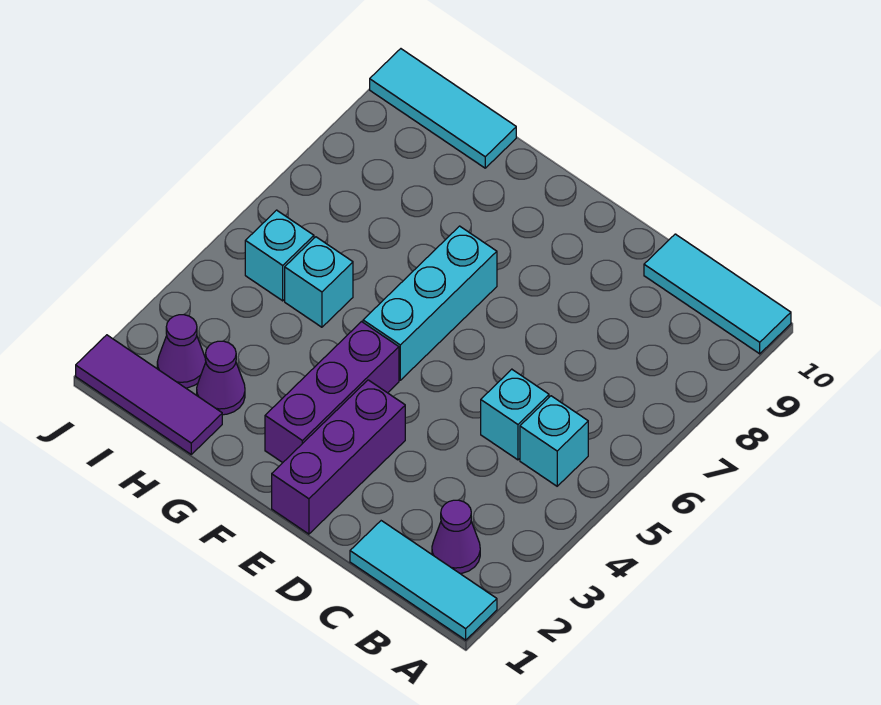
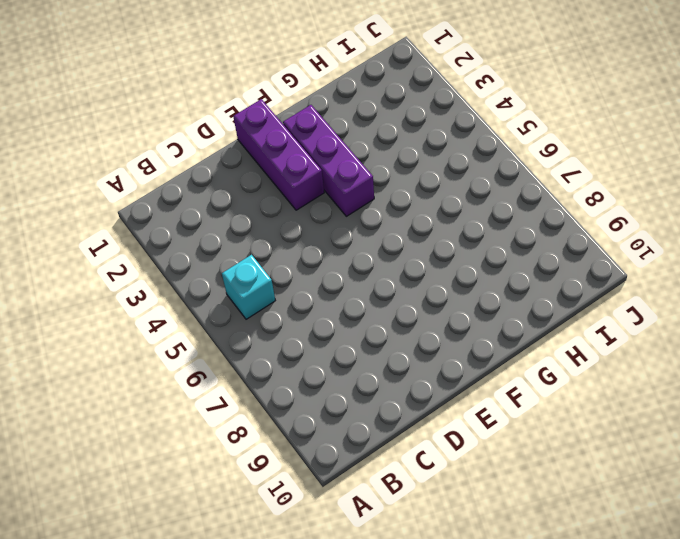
none -> cyan 1x3 tile [350,521,497,640]
none -> cyan 1x3 tile [644,234,791,354]
none -> purple 1x1 cone [432,500,480,574]

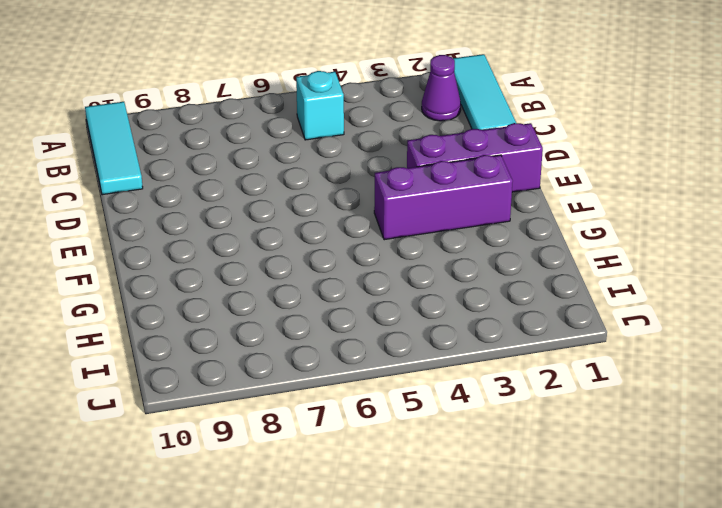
none -> cyan 1x1 brick [481,369,549,460]
none -> cyan 1x3 brick [363,226,497,380]
none -> purple 1x3 tile [76,335,222,454]

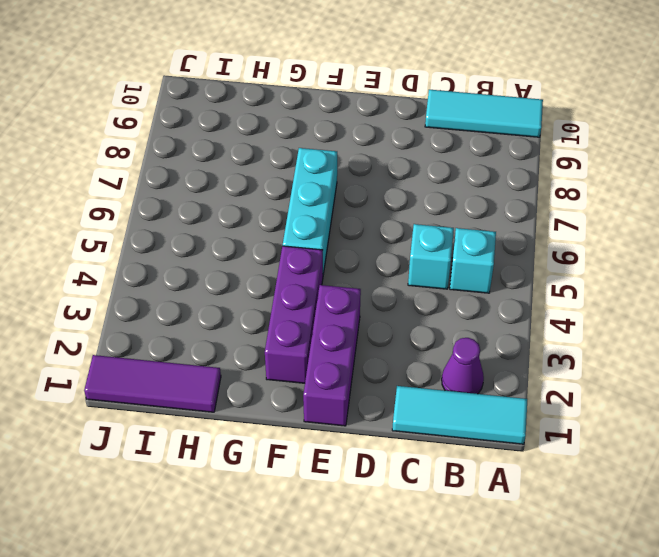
none -> purple 1x1 cone [197,341,245,415]
none -> cyan 1x1 brick [285,237,353,327]
none -> cyan 1x3 tile [370,49,516,168]

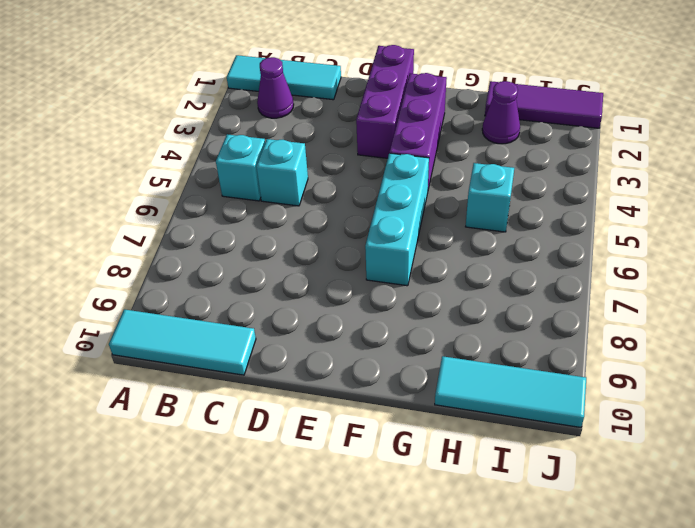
none -> purple 1x1 cone [157,315,206,388]
none -> cyan 1x1 brick [245,210,314,301]

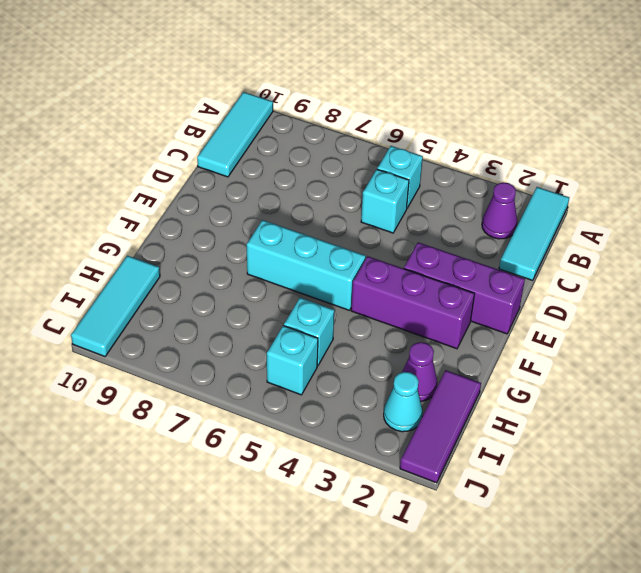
cyan 1x1 cone [384,372,423,432] -> purple 1x1 cone [157,315,206,388]

